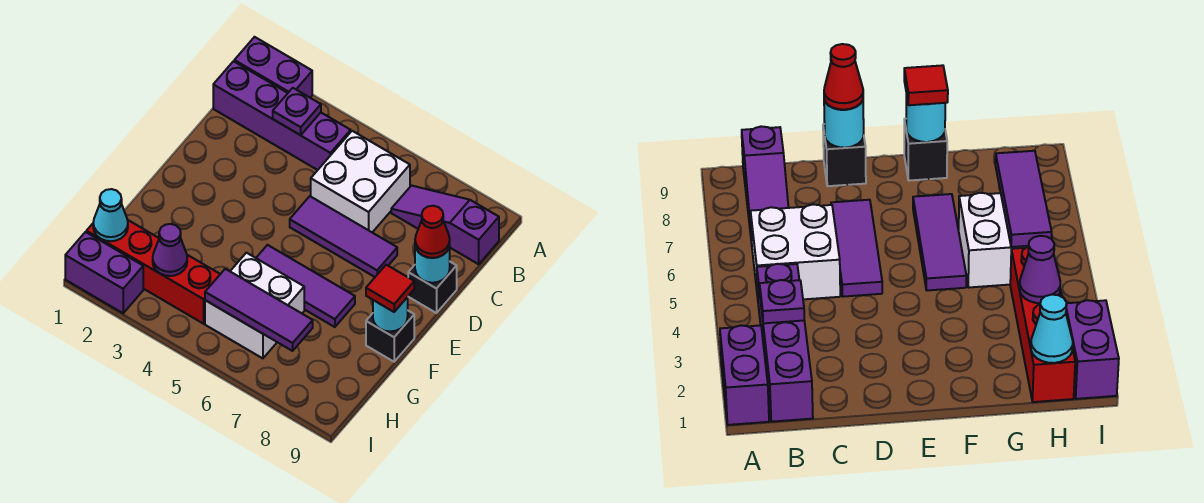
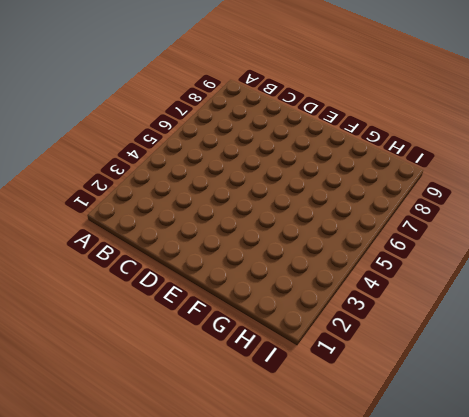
none -> purple 1x2 brick [234,37,312,98]
none -> purple 1x4 brick [213,61,351,170]
none -> white 2x2 brick [311,131,410,232]

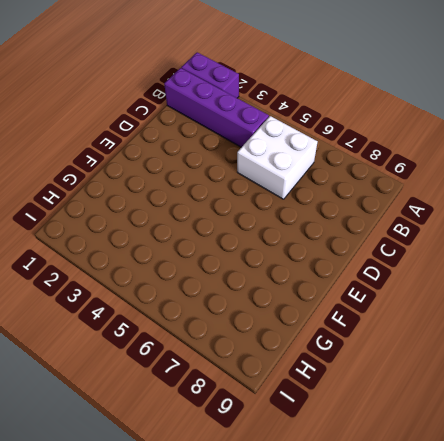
none -> purple 1x3 slope [391,186,499,264]
none -> purple 1x3 tile [290,196,397,277]
none -> black 1x1 brick [408,262,457,313]

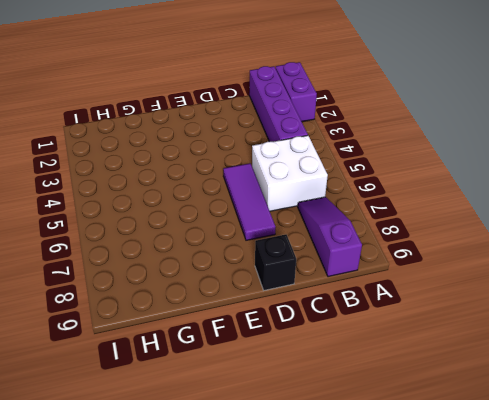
none -> purple 1x3 tile [256,245,355,327]
none -> black 1x1 brick [366,311,414,362]
none -> white 2x2 brick [205,253,304,358]

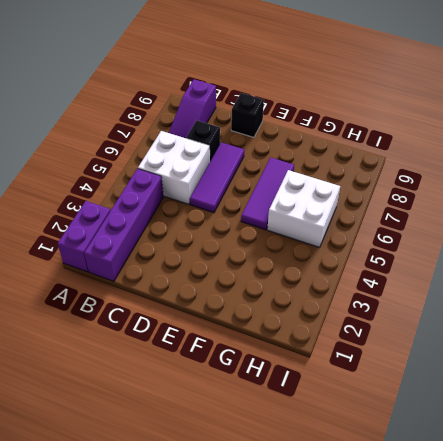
black 1x1 brick [186,120,220,161] -> black 1x1 brick moved to [366,311,414,362]
none -> red 1x4 brick [86,220,220,324]
none -> purple 1x2 brick [65,232,143,313]
none -> purple 1x1 plate [273,88,321,135]

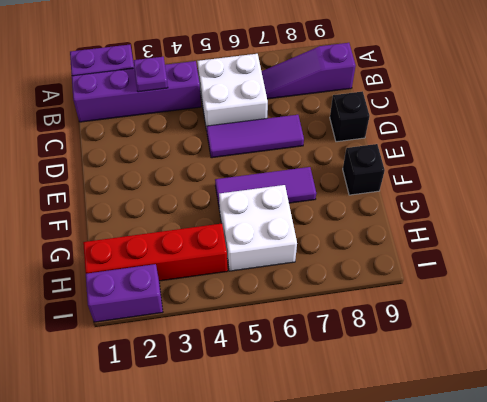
none -> cyan 1x1 round brick [415,246,450,283]
none -> cyan 1x1 round brick [373,297,408,332]
none -> cyan 1x1 cone [93,189,128,241]

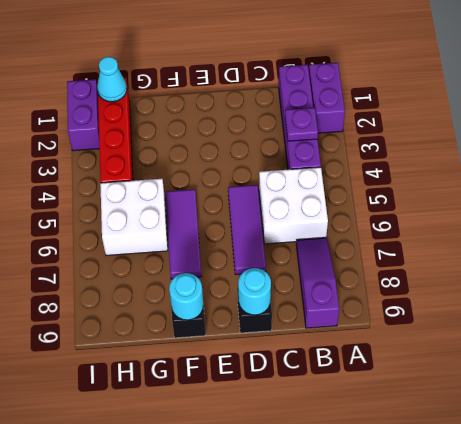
none -> purple 1x1 cone [153,224,187,276]
none -> purple 1x3 tile [205,269,313,351]
none -> red 1x1 cone [415,206,450,258]

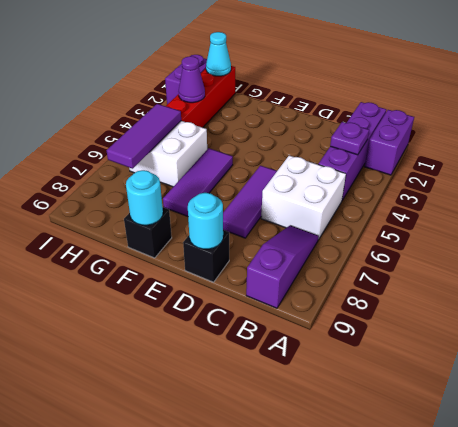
none -> red 1x1 cone [415,206,450,258]
none -> red 1x1 tile [366,265,414,312]

